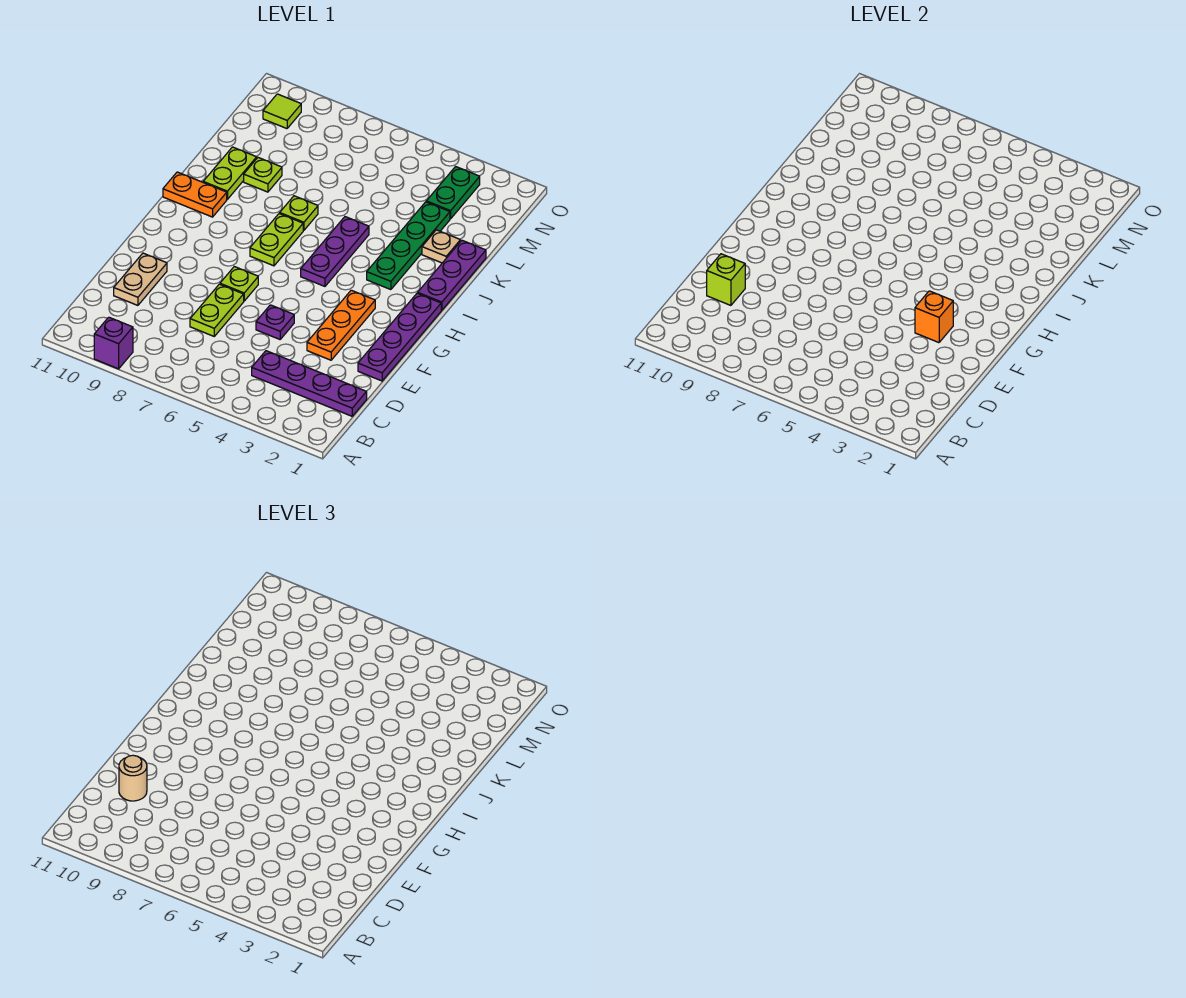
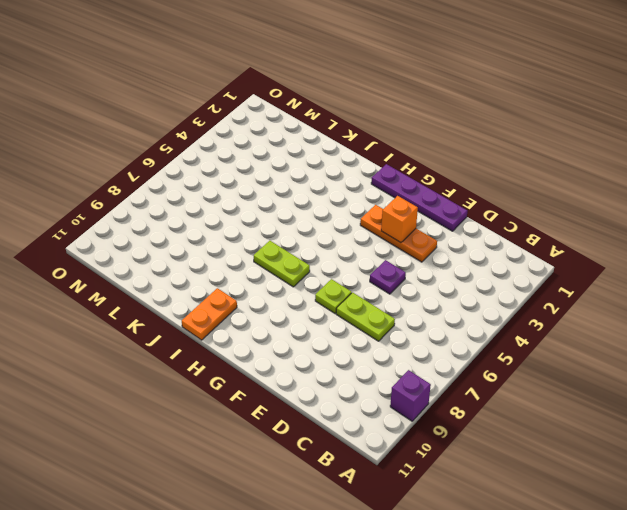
none -> purple 1x4 plate [252,351,367,416]
none -> tan 1x2 plate [114,253,167,305]
none -> purple 1x3 plate [301,217,369,286]

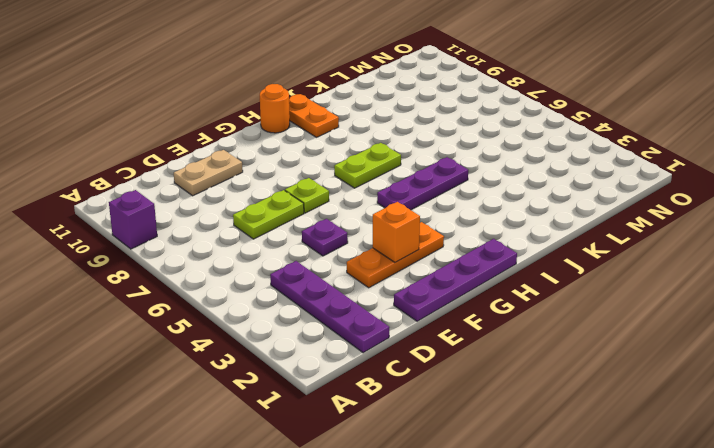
orange 1x1 round brick [260,84,290,133] -> none
none -> purple 1x3 plate [418,240,486,310]
none -> green 1x4 plate [367,202,450,290]
none -> lime 1x1 plate [280,196,318,230]

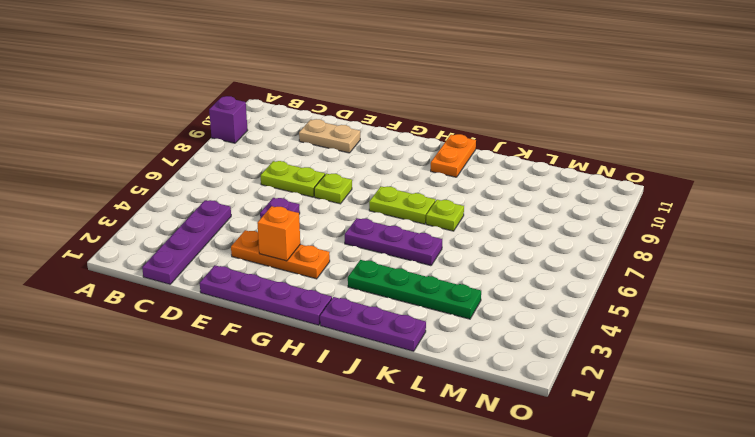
none -> lime 1x2 plate [203,147,257,199]
none -> tan 1x1 plate [422,230,460,263]
none -> lime 1x1 plate [244,158,282,192]

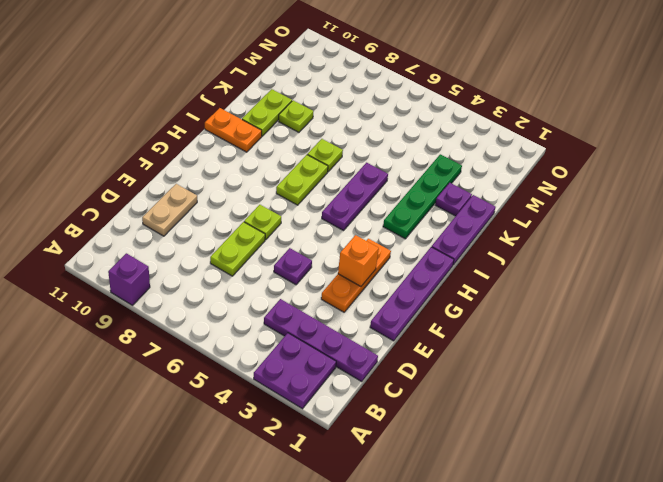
purple 2x2 plate [254,333,336,409] -> none
purple 1x1 plate [435,183,472,216] -> tan 1x1 plate [422,230,460,263]
none -> green 1x2 plate [426,167,480,219]
none -> lime 1x1 tile [263,94,301,129]
none -> lime 1x1 brick [707,254,745,305]

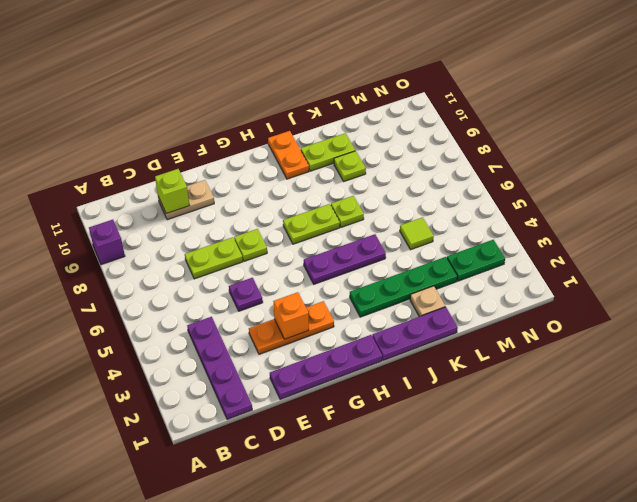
lime 1x1 tile [400,217,434,250] -> lime 1x1 tile moved to [263,94,301,129]
none -> tan 1x1 round brick [119,755,147,801]

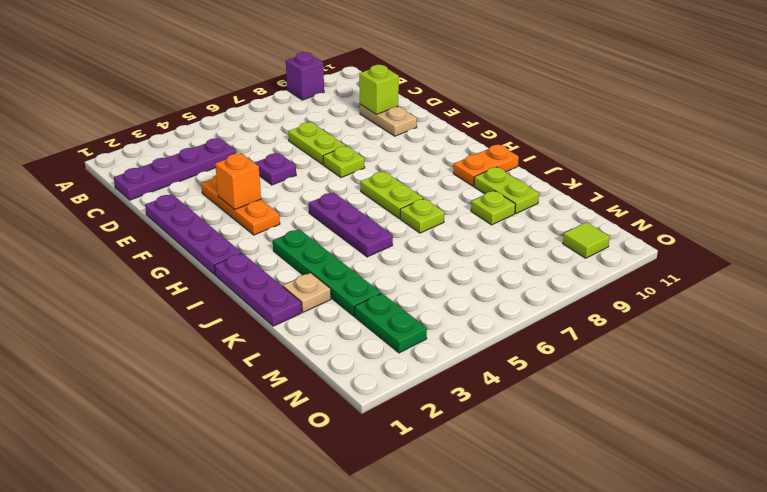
none -> tan 1x1 round brick [119,755,147,801]

